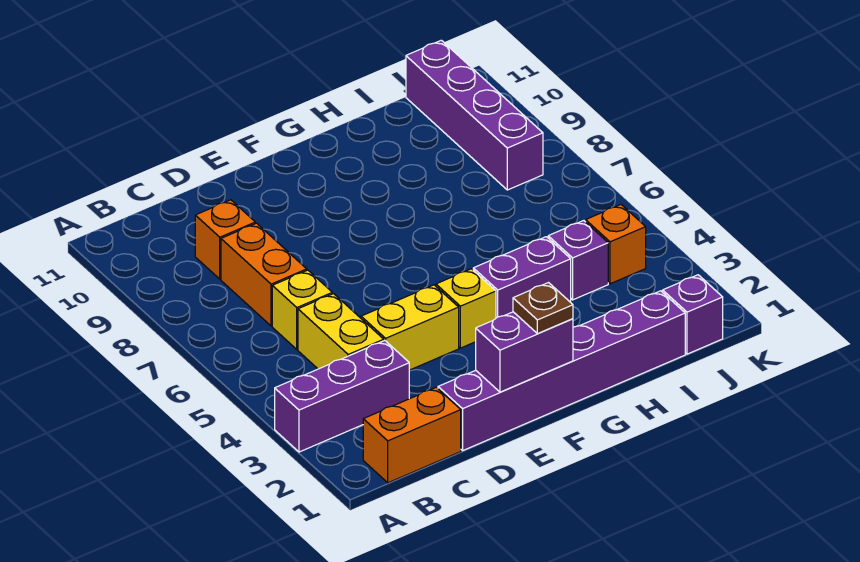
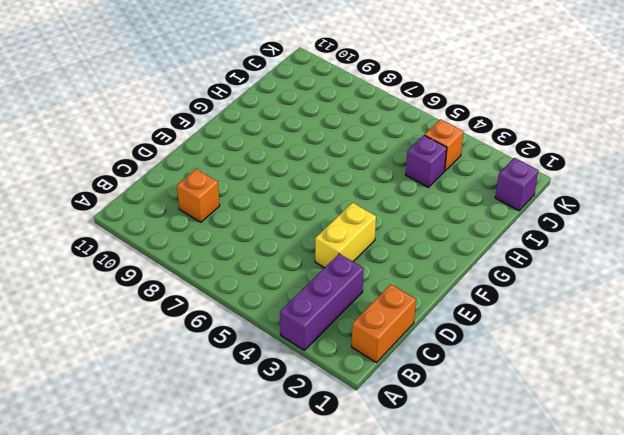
none -> yellow 1x2 brick [298,294,384,369]
none -> yellow 1x1 brick [272,270,332,349]
none -> orange 1x2 brick [221,223,307,326]

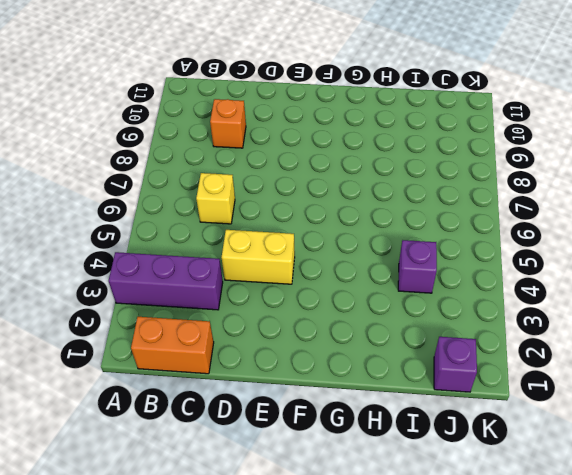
none -> yellow 1x2 brick [298,294,384,369]
none -> orange 1x2 brick [221,223,307,326]
none -> purple 1x6 brick [438,291,685,450]

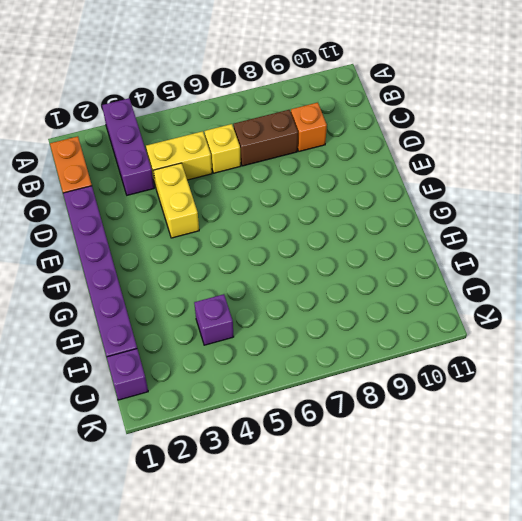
brown 1x2 brick [233,110,298,166] -> orange 1x2 brick [221,223,307,326]
none -> yellow 1x1 brick [436,269,496,348]
none -> purple 1x2 brick [473,237,571,318]
none -> orange 1x1 brick [586,205,646,284]

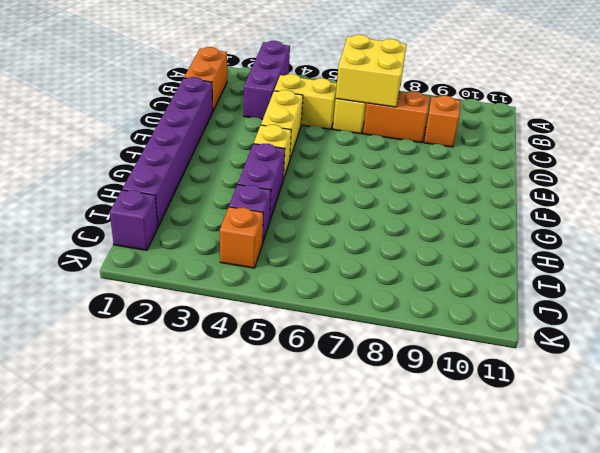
yellow 2x2 brick [336,35,407,107] -> none
none -> purple 1x4 brick [406,40,543,190]
none -> purple 1x2 brick [476,312,573,392]
none -> brown 1x1 plate [513,283,573,334]

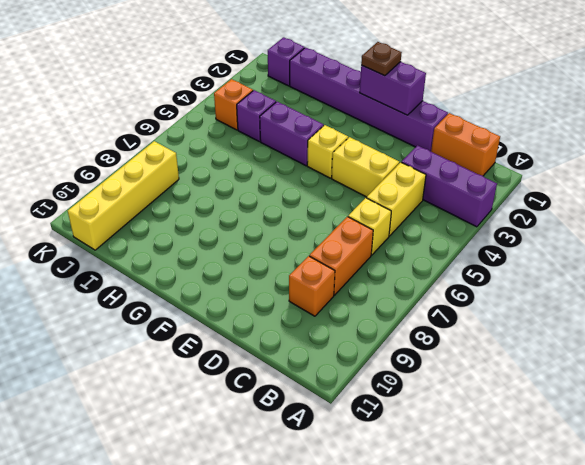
yellow 1x4 brick [68,141,179,250] -> purple 1x4 brick [406,40,543,190]

